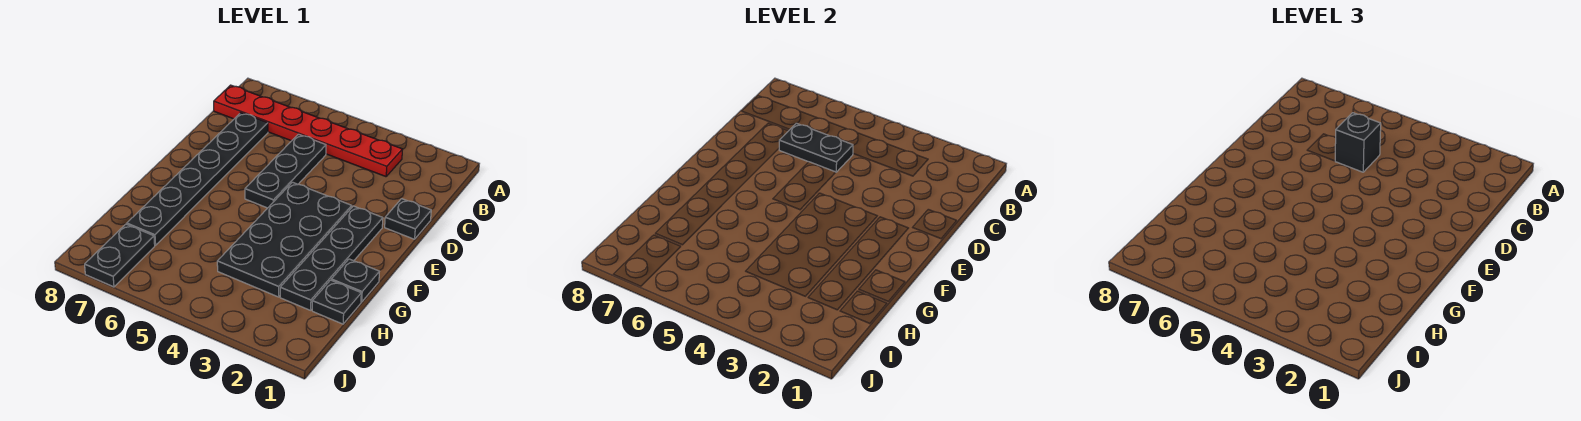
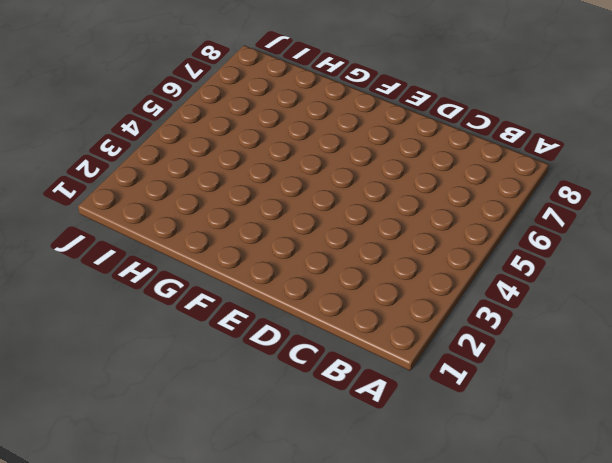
none -> red 1x6 plate [214,85,403,177]
none -> black 1x3 plate [245,134,326,208]

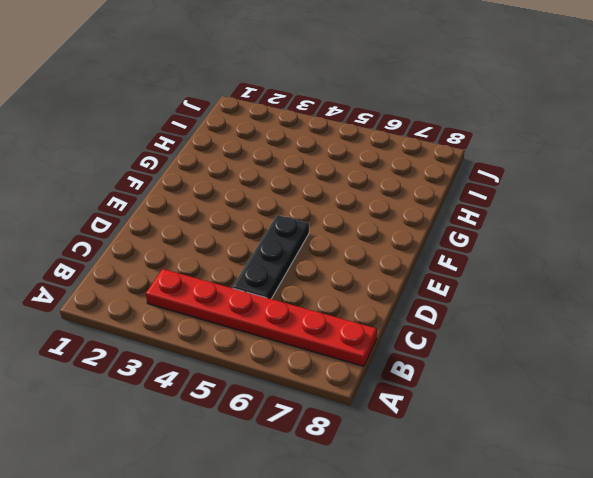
none -> black 1x6 plate [127,113,268,245]
none -> black 1x1 plate [385,199,431,239]

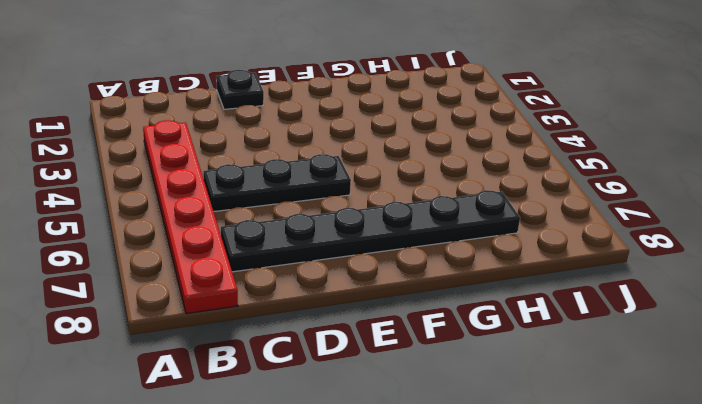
none -> black 1x4 plate [280,206,383,310]
none -> black 2x4 plate [217,182,352,297]

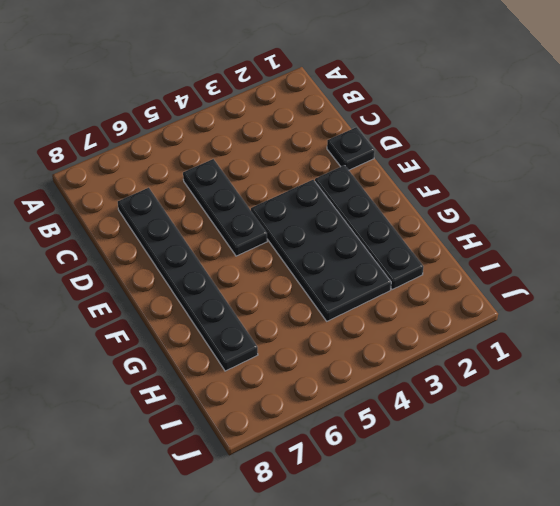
none -> red 1x6 plate [214,85,403,177]
none -> black 1x1 plate [331,259,379,302]

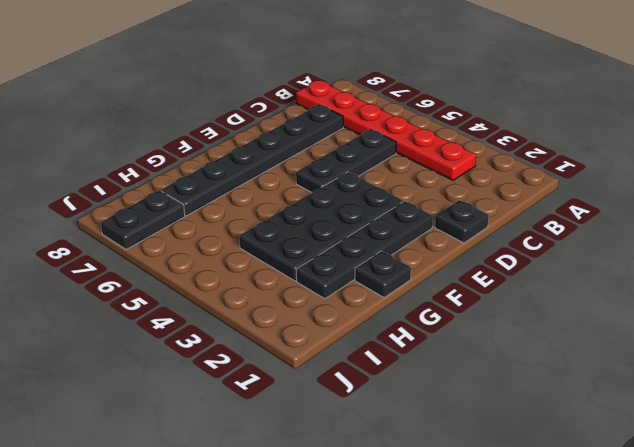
none -> black 1x1 plate [312,280,361,324]
none -> black 1x2 plate [779,123,853,172]

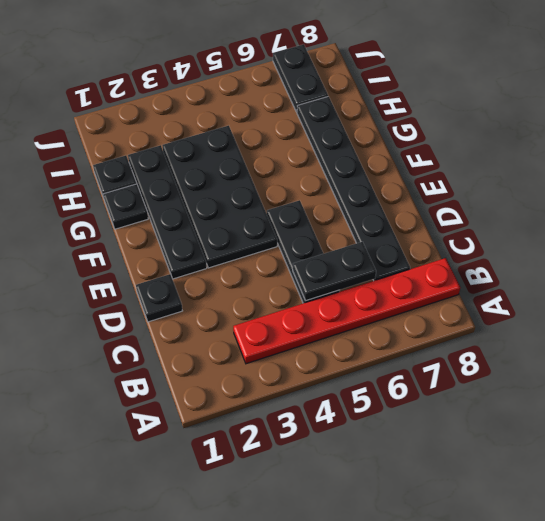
none -> black 1x1 brick [1335,113,1381,172]

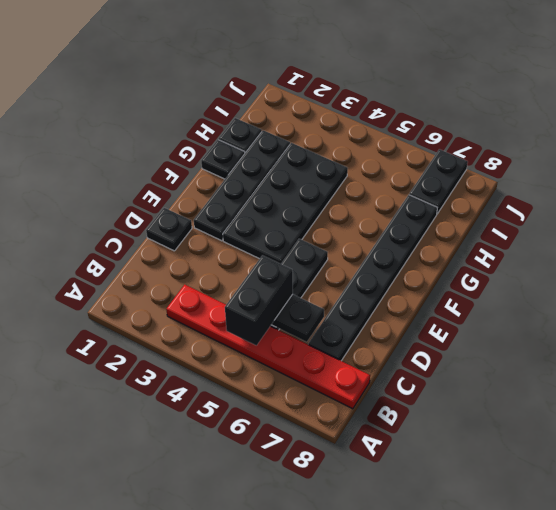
black 1x2 brick [225,255,293,345] -> black 1x1 brick [1335,113,1381,172]

